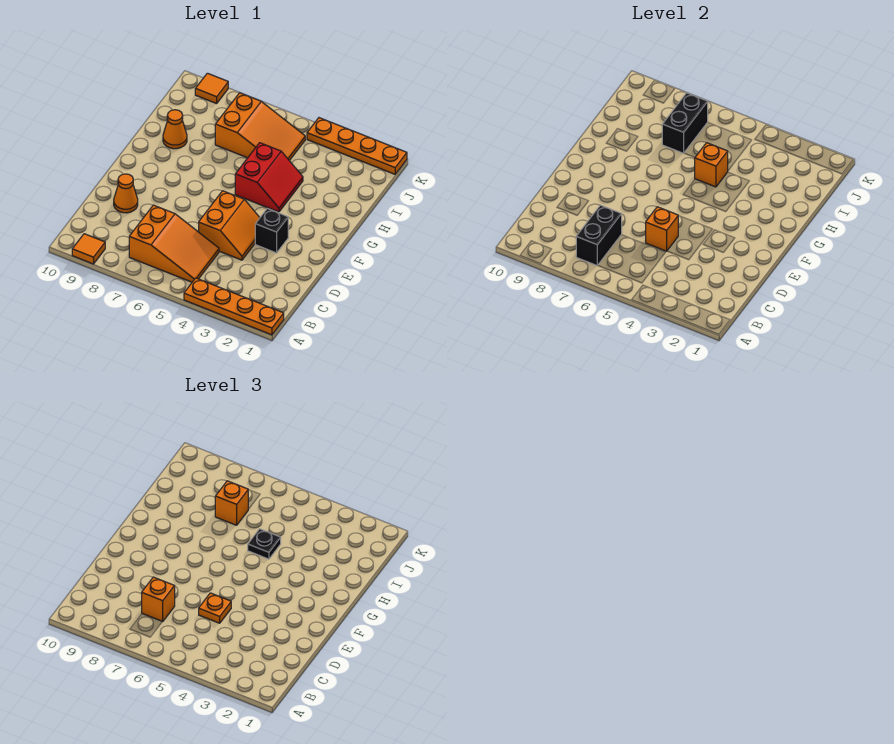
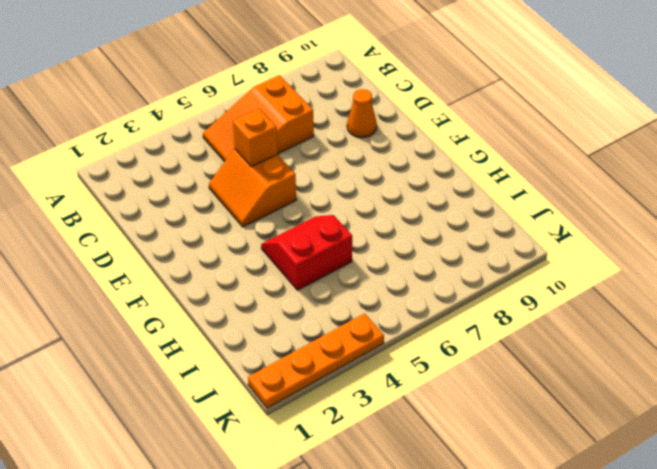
red 2x2 slope [261,215,352,290] -> red 2x2 slope turned to [235,143,303,212]
none -> orange 1x4 plate [184,278,284,335]
none -> orange 1x1 tile [72,234,105,264]
none -> black 1x1 brick [255,209,288,253]

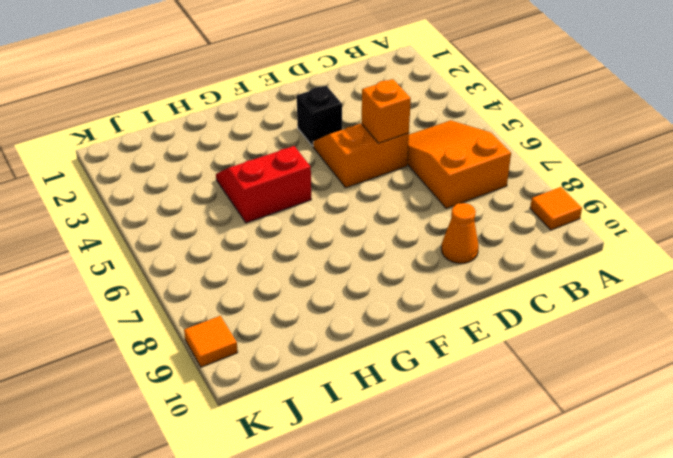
none -> orange 1x4 plate [184,278,284,335]
none -> orange 1x1 cone [163,110,187,149]
none -> orange 2x3 slope [215,93,305,161]

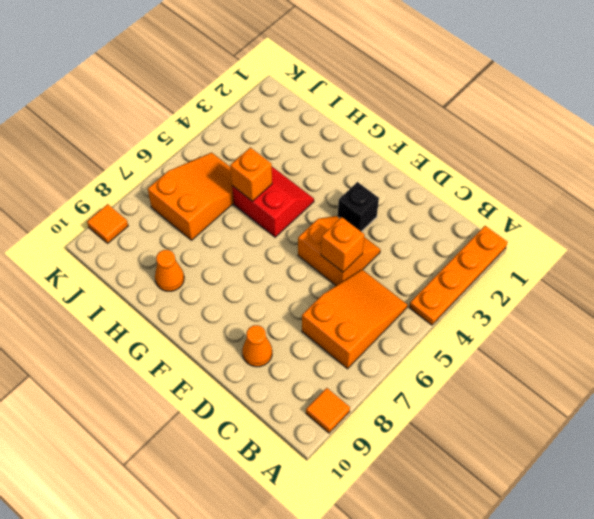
none -> orange 1x4 plate [307,118,407,174]
none -> black 1x2 brick [576,205,622,266]
none -> black 1x2 brick [662,93,708,153]

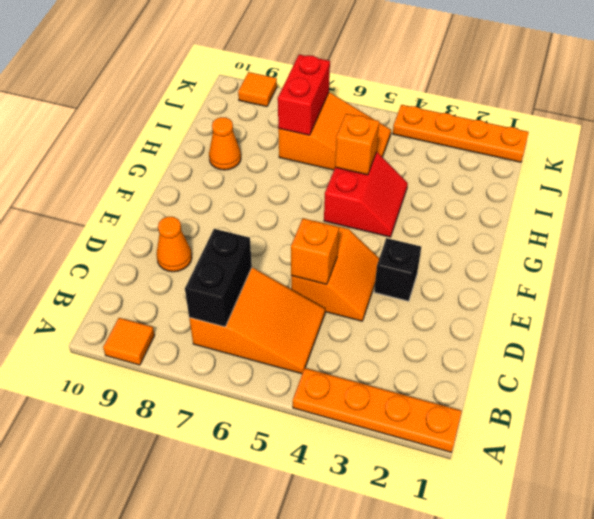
red 1x2 brick [278,54,330,135] -> black 1x2 brick [662,93,708,153]
none -> orange 1x1 brick [142,577,175,622]
none -> orange 1x1 plate [199,593,231,623]
none -> black 1x1 plate [248,529,281,559]

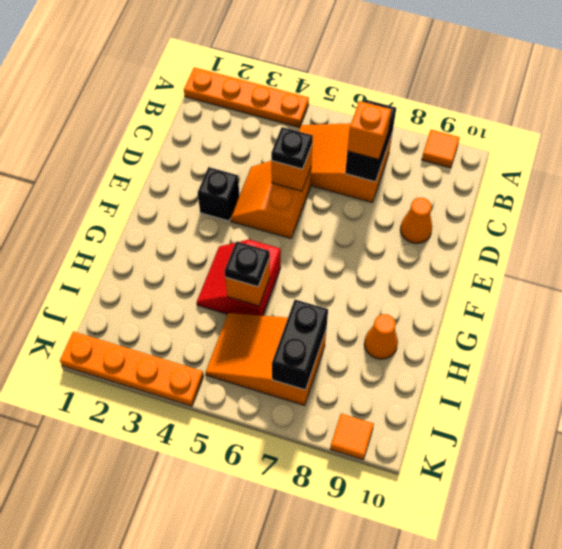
black 1x1 plate [271,127,313,169] -> orange 1x1 plate [199,593,231,623]
none -> orange 1x1 brick [215,481,248,525]

